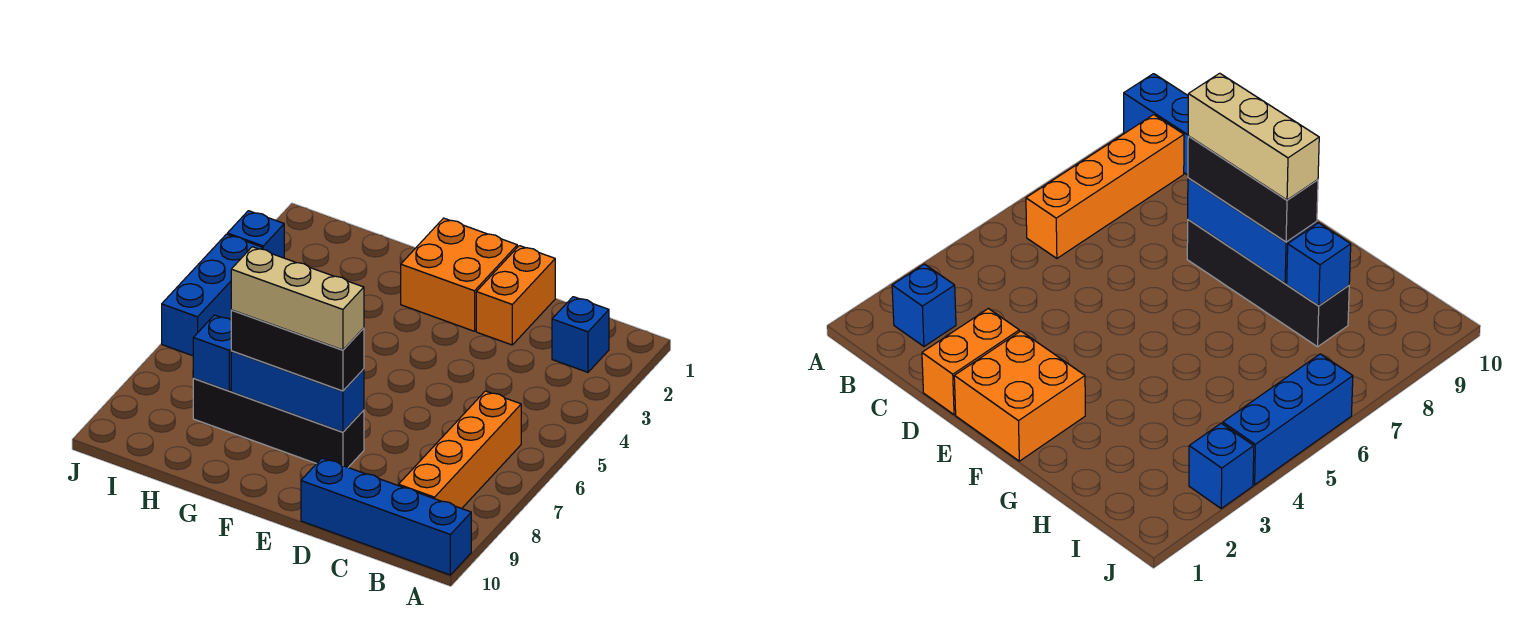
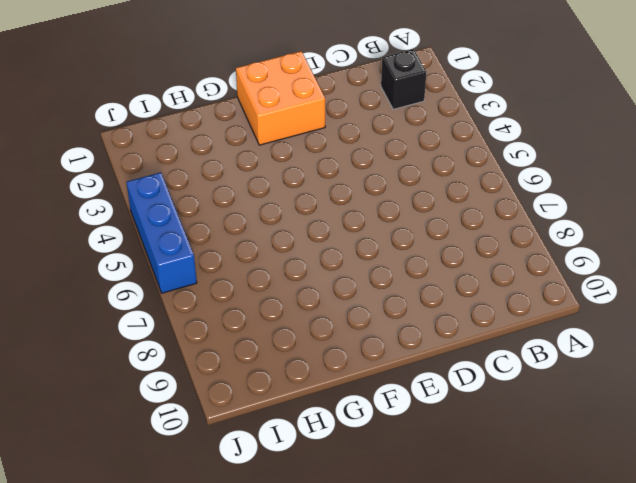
black 1x1 brick [381,49,426,109] -> blue 1x1 brick [552,297,609,372]
none -> blue 1x4 brick [301,458,471,575]
none -> orange 1x4 brick [399,391,521,509]
none -> orange 1x2 brick [476,246,555,345]

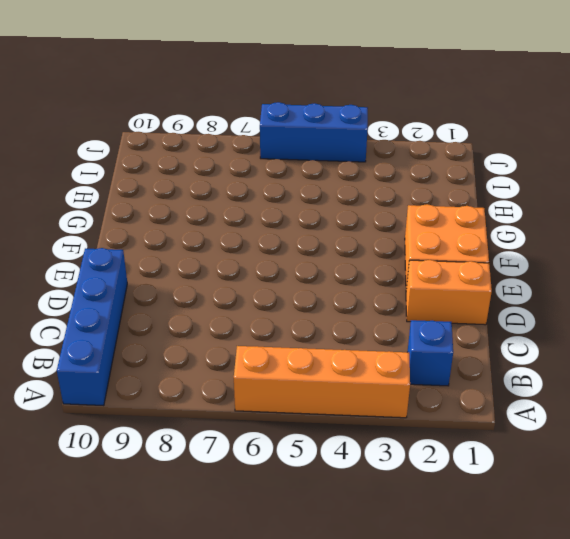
orange 1x4 brick [234,346,410,418] -> orange 1x4 brick moved to [399,391,521,509]
none -> black 1x4 brick [193,378,364,467]
none -> blue 1x1 brick [227,211,284,258]
none -> blue 1x3 brick [231,351,364,432]

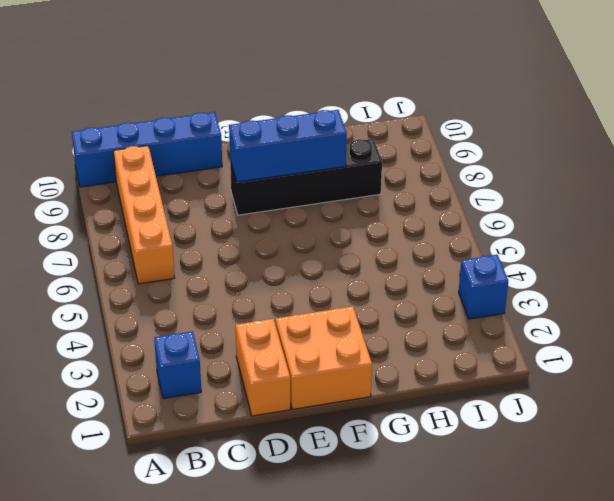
none -> blue 1x3 brick [162,234,262,356]
none -> blue 1x1 brick [193,315,231,391]
none -> black 1x3 brick [231,310,364,391]

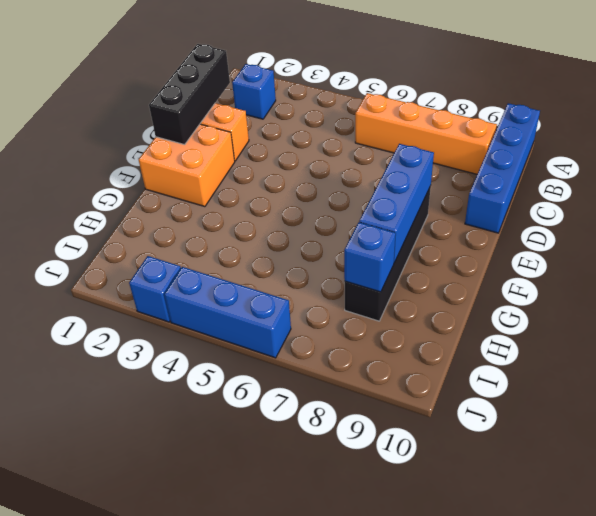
black 1x3 brick [149,44,230,145] -> black 1x3 brick moved to [231,310,364,391]
none -> tan 1x3 brick [231,247,364,350]

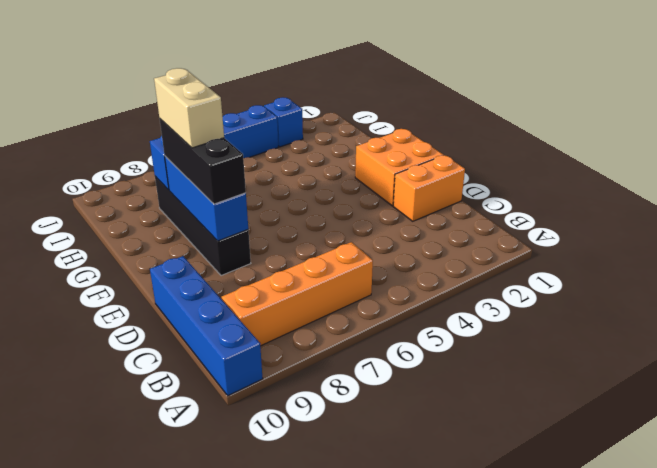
tan 1x2 brick [154,68,224,148] -> tan 1x3 brick [231,247,364,350]
none -> blue 1x1 brick [552,297,609,372]

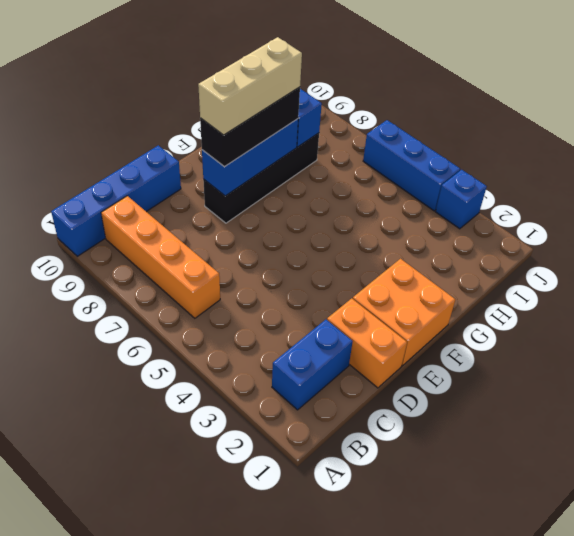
blue 1x2 brick [272,320,353,410] -> blue 1x1 brick [552,297,609,372]

